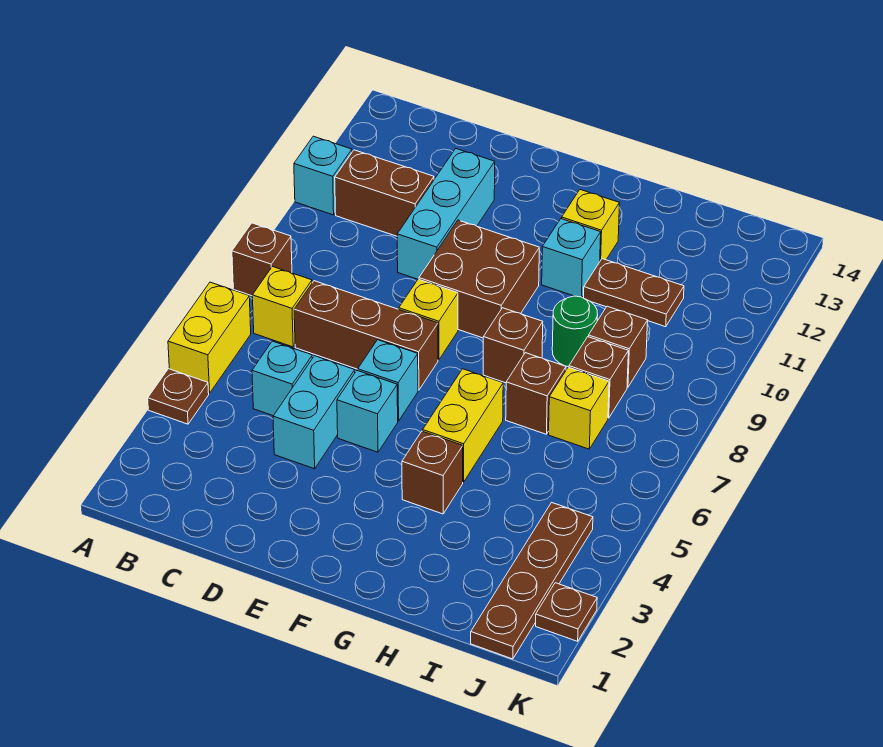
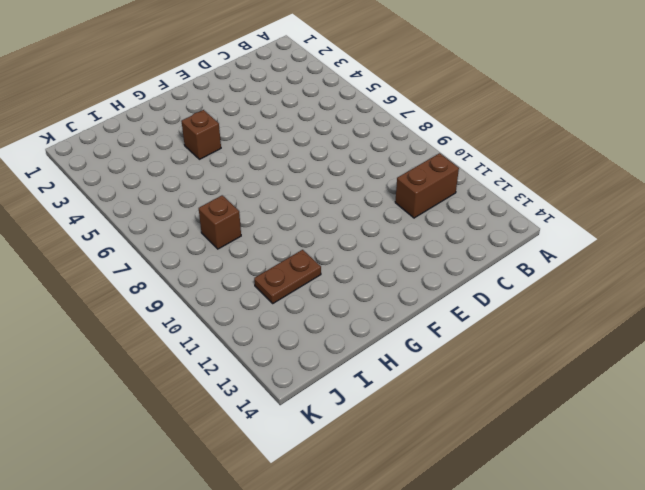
none -> brown 1x1 plate [148,369,209,424]
none -> yellow 1x2 brick [168,282,251,393]
none -> brown 1x1 brick [232,223,292,296]

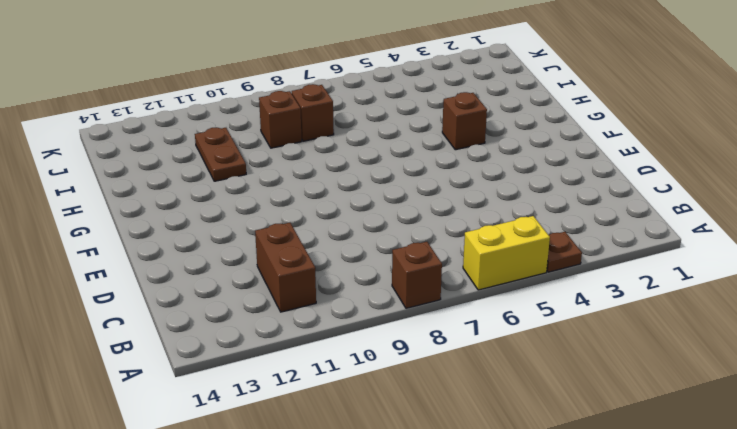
none -> cyan 1x1 brick [294,136,352,215]
none -> yellow 1x1 brick [252,267,312,347]
none -> cyan 1x1 brick [252,341,312,416]

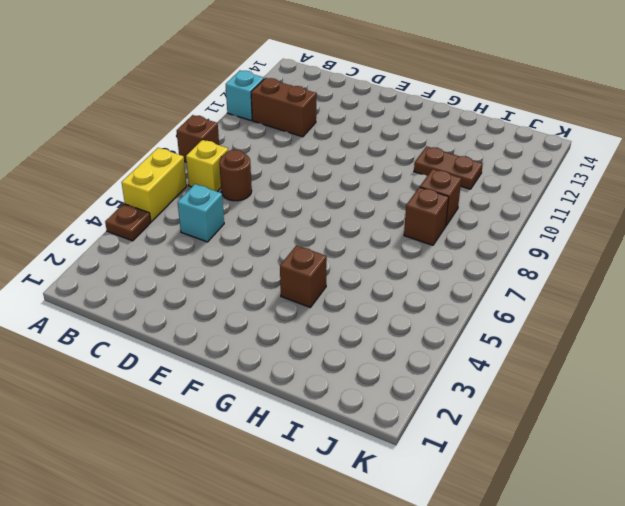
brown 1x1 round brick [219,150,252,201] -> brown 1x3 brick [294,281,438,390]
none -> cyan 1x2 brick [273,356,355,469]
none -> cyan 1x3 brick [397,149,495,279]
none -> cyan 1x1 brick [337,370,398,452]

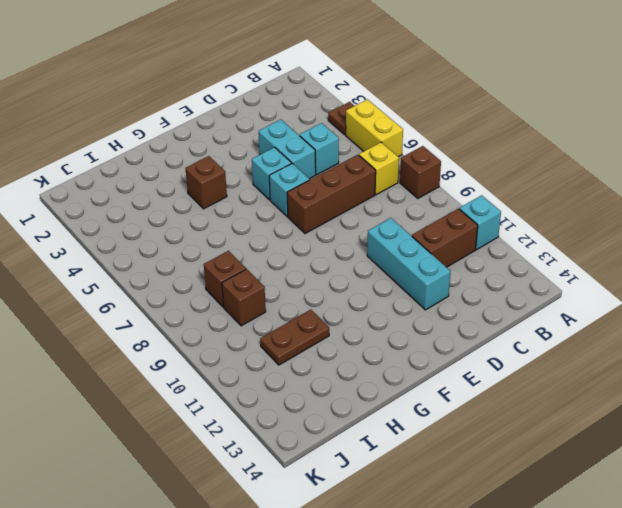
none -> yellow 1x1 brick [399,279,458,360]
none -> brown 2x2 brick [419,220,539,338]
none -> yellow 1x2 brick [423,369,503,482]

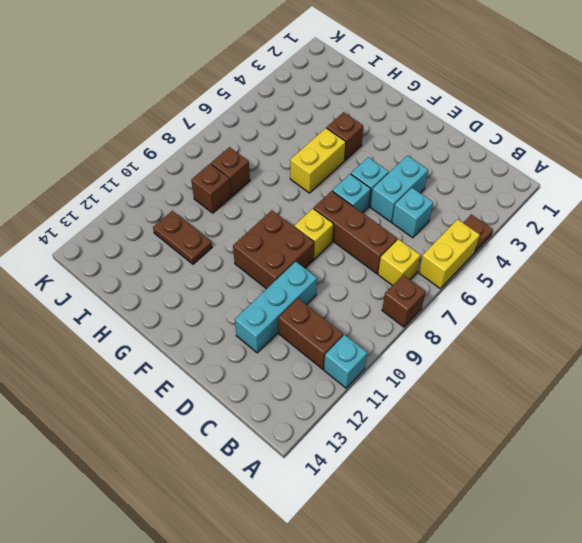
none -> brown 1x1 brick [483,308,543,383]
none -> cyan 1x1 brick [542,219,601,297]
none -> yellow 1x1 brick [562,190,620,261]

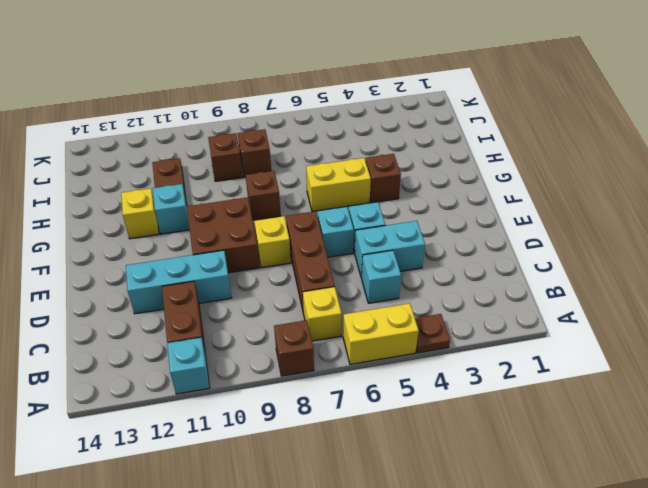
none -> brown 1x1 brick [506,353,566,434]
none -> green 1x1 round brick [552,296,598,367]
none -> yellow 1x1 brick [549,367,609,449]

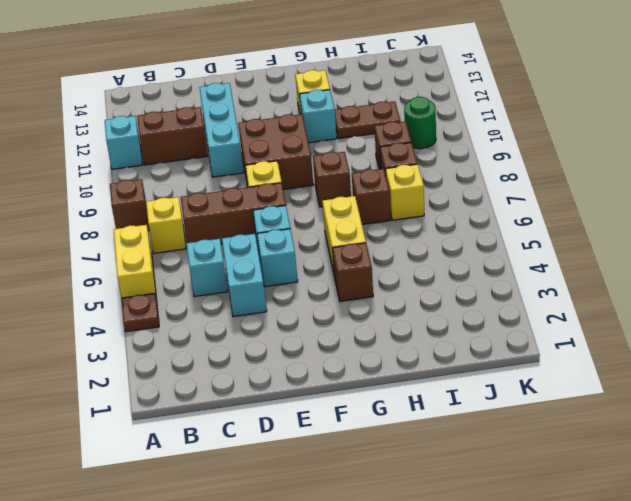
green 1x1 round brick [404,97,436,149] -> green 1x1 round brick moved to [552,296,598,367]
none -> brown 1x4 plate [471,502,593,659]
none -> brown 1x1 plate [536,583,597,641]

